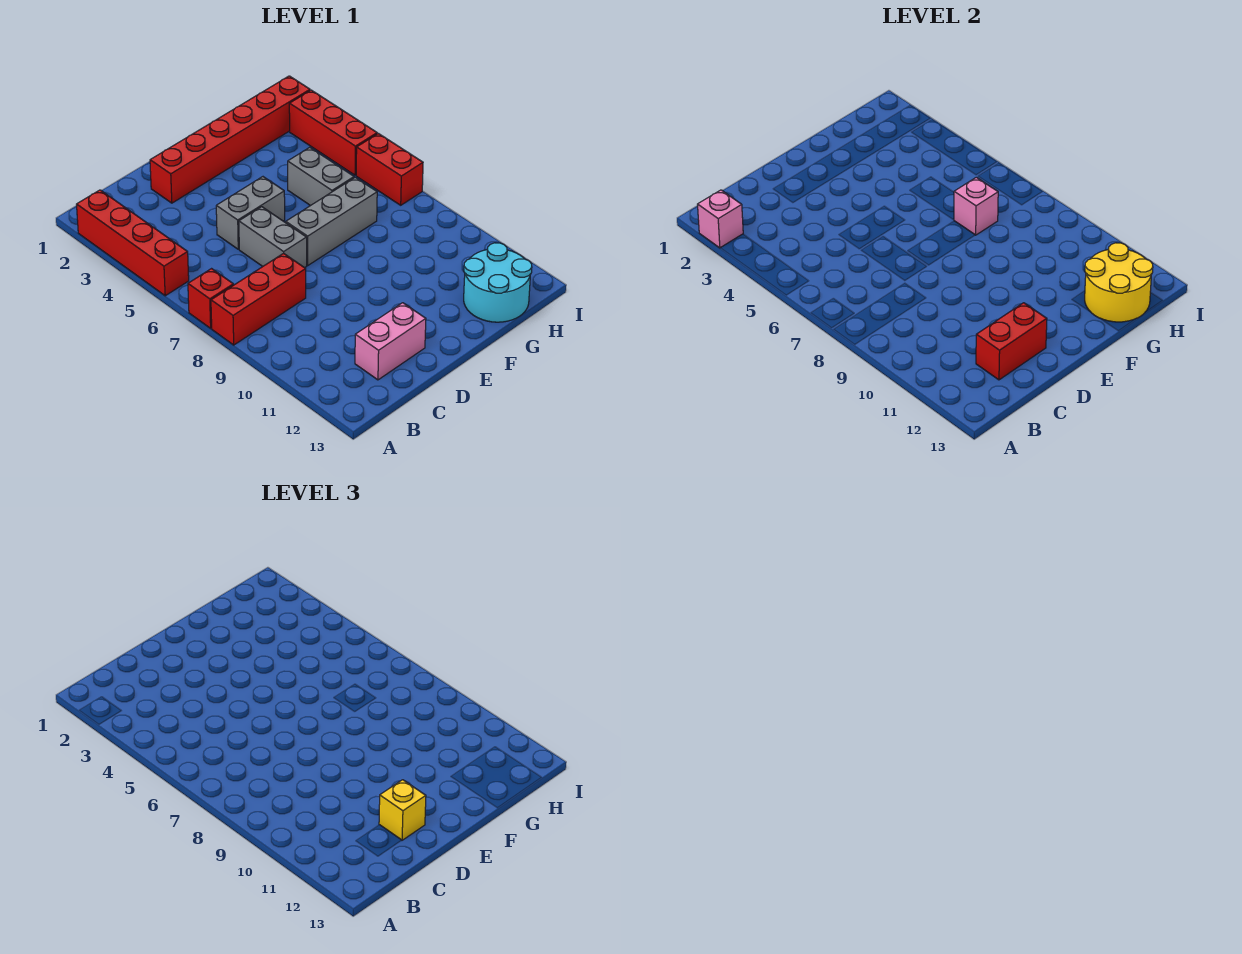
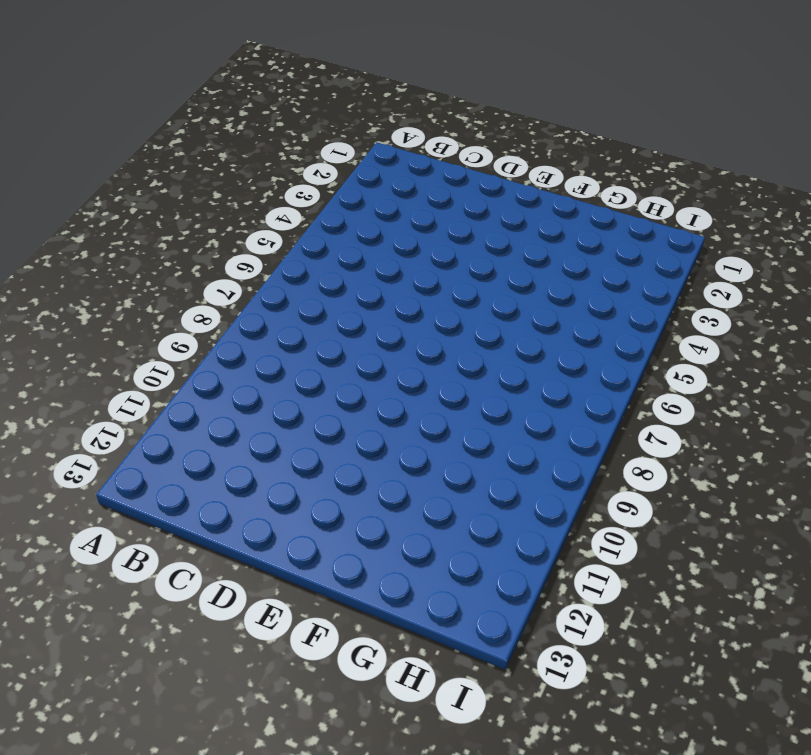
none -> red 1x4 brick [77,190,189,296]
none -> red 1x1 brick [188,269,234,328]
none -> red 1x3 brick [211,253,306,345]

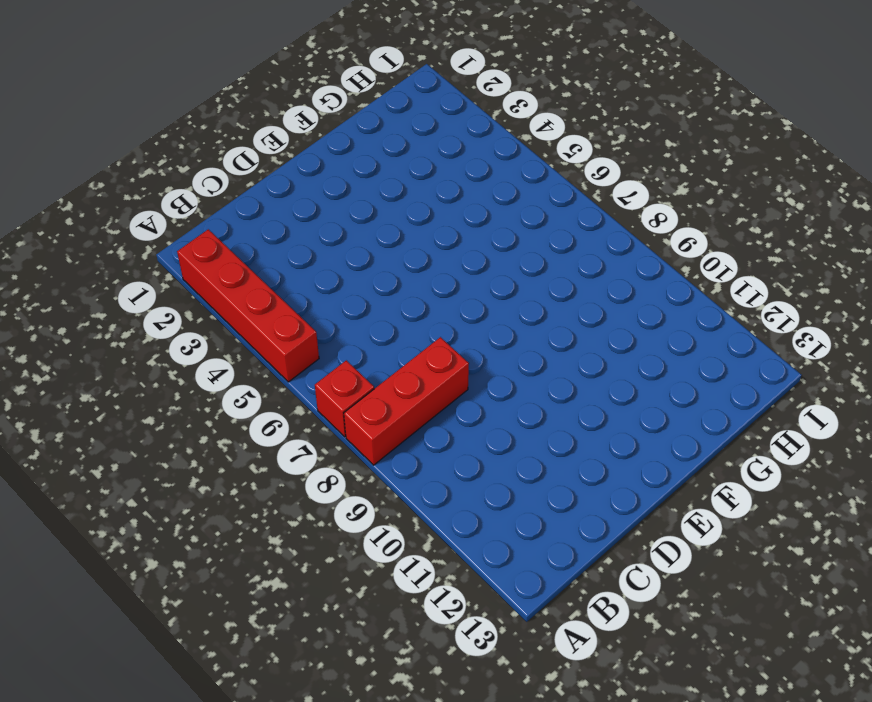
none -> pink 1x2 brick [355,303,426,380]
none -> red 1x6 brick [150,76,310,203]
none -> grey 1x2 brick [216,177,285,249]

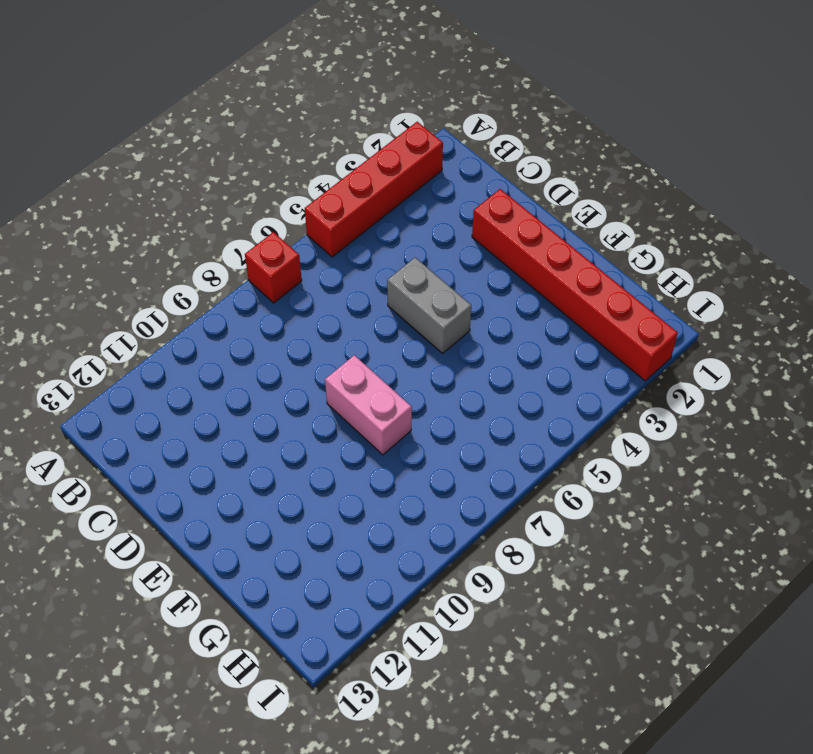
pink 1x2 brick [325,355,412,455] -> pink 1x2 brick moved to [355,303,426,380]
none -> red 1x3 brick [211,253,306,345]
none -> grey 1x2 brick [239,207,307,268]
none -> grey 1x3 brick [286,177,377,265]

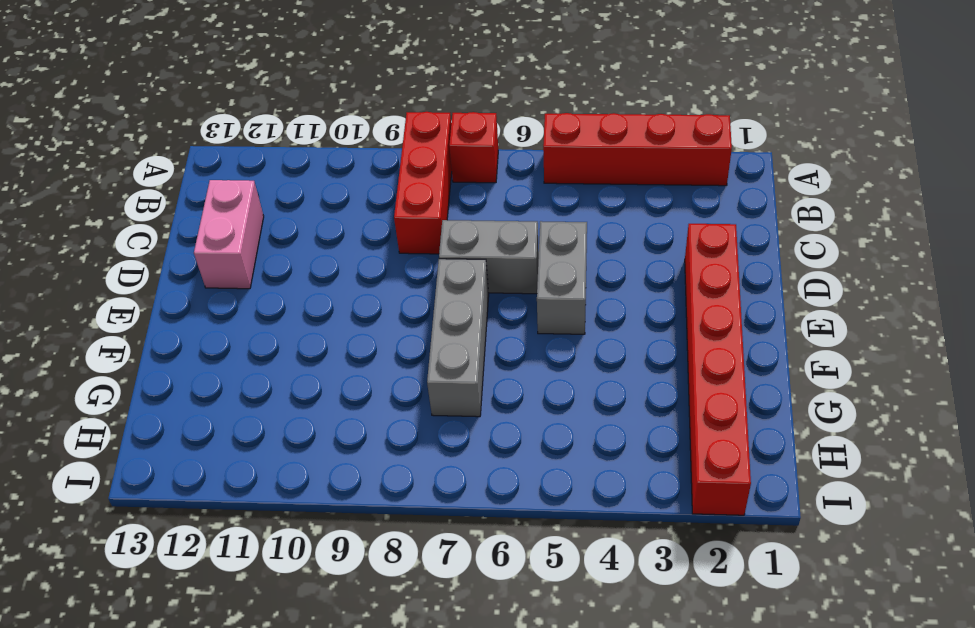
none -> grey 1x2 brick [288,147,354,206]
none -> cyan 2x2 round brick [464,243,532,322]
none -> red 1x3 brick [289,90,377,175]

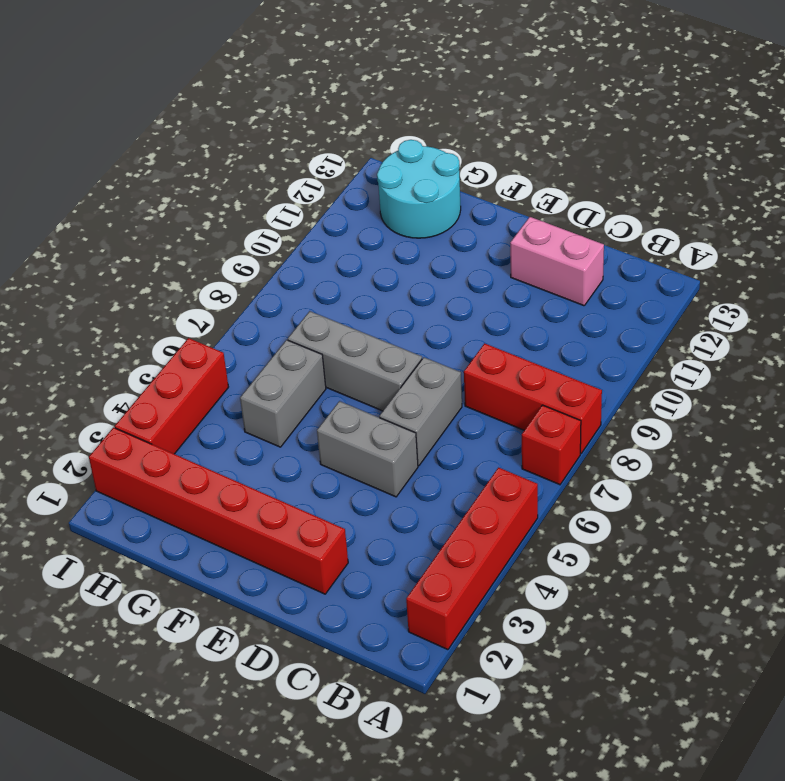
none -> red 1x2 brick [356,133,423,205]
none -> pink 1x1 brick [698,190,743,248]
none -> red 1x2 brick [976,303,1047,380]

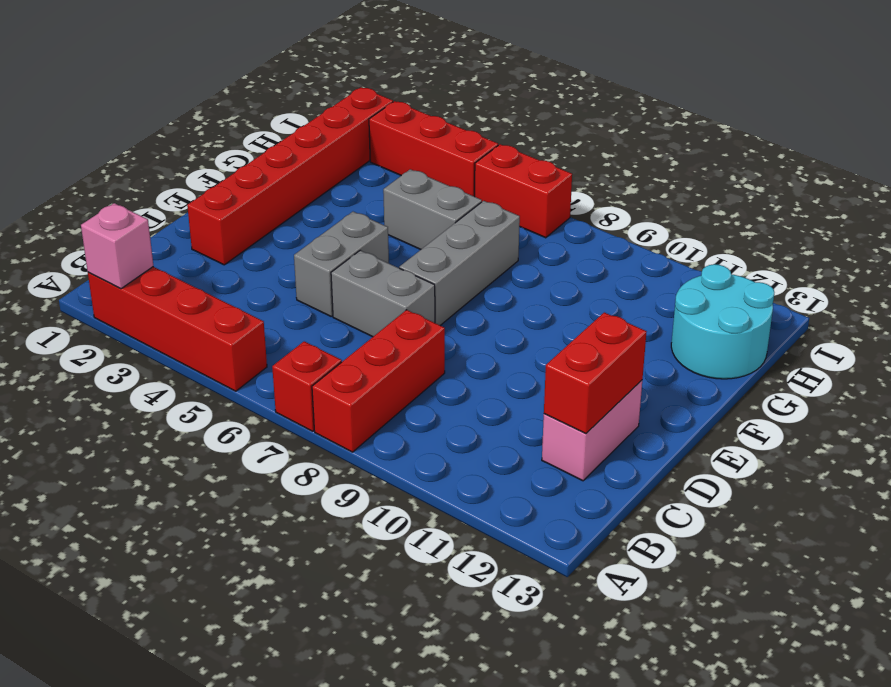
none -> pink 1x1 brick [954,177,998,235]
none -> yellow 2x2 round brick [1085,243,1153,322]
none -> yellow 1x1 brick [379,780,426,840]

